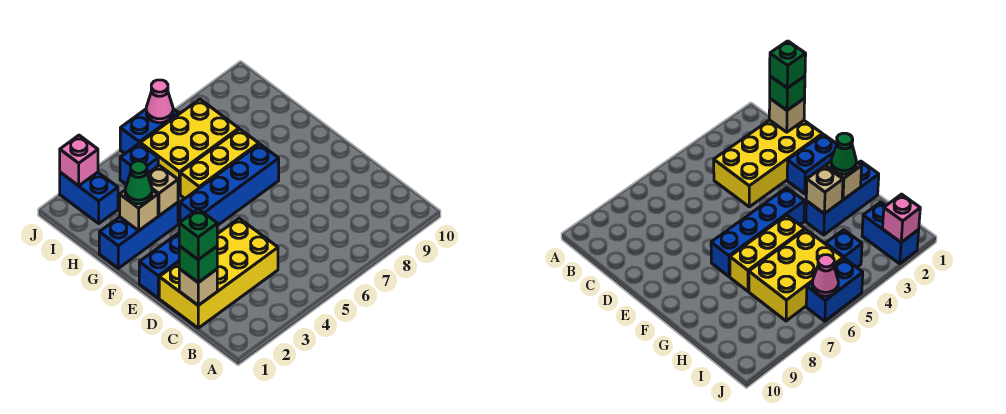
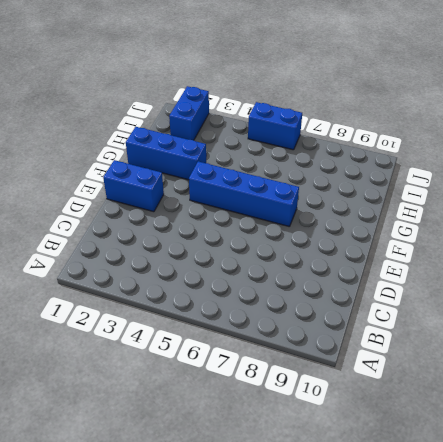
none -> yellow 2x4 brick [159,218,278,328]
none -> yellow 1x3 brick [180,129,259,198]
none -> yellow 2x3 brick [140,99,239,194]

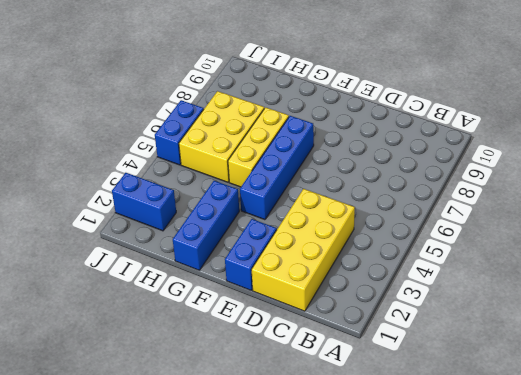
none -> blue 1x1 brick [120,143,158,185]
none -> tan 1x1 brick [179,269,217,305]
none -> tan 1x1 brick [120,190,158,231]

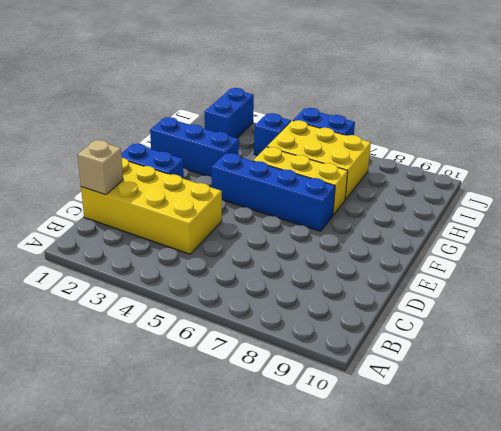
none -> tan 1x1 brick [120,190,158,231]
none -> tan 1x1 brick [148,165,178,216]
none -> pink 1x1 brick [60,135,98,186]

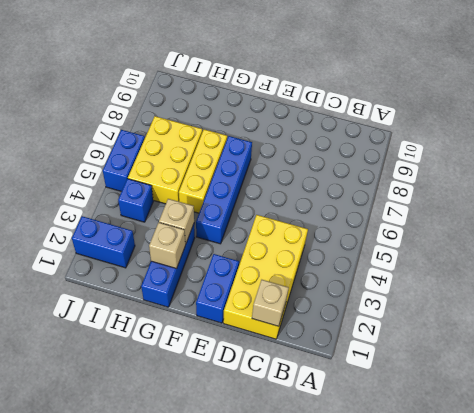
none -> pink 1x1 brick [60,135,98,186]
none -> pink 1x1 cone [146,80,173,123]
none -> green 1x1 brick [179,246,217,283]

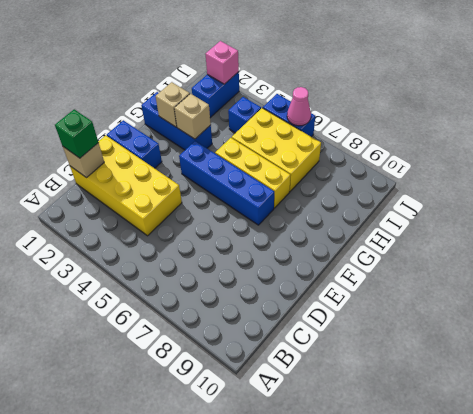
none -> green 1x1 cone [125,161,152,204]
none -> green 1x1 brick [179,209,217,260]

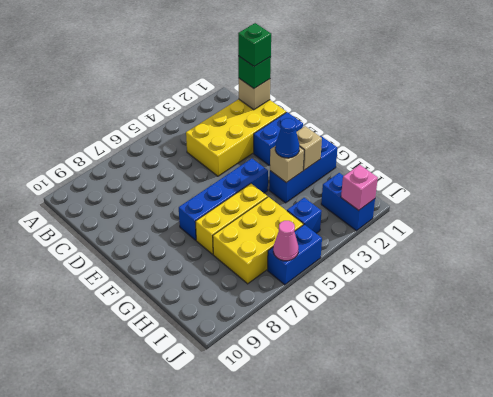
blue 1x1 cone [275,118,299,158] -> none
none -> green 1x1 cone [125,161,152,204]

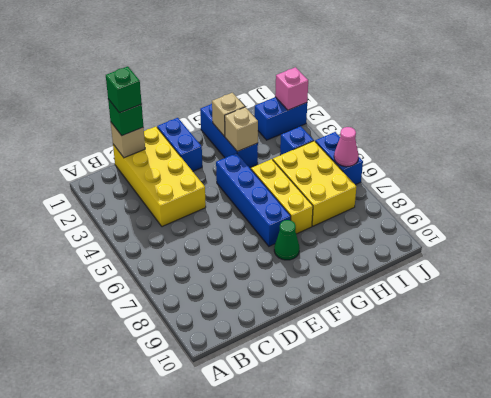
green 1x1 cone [274,220,299,260] -> green 1x1 cone moved to [125,161,152,204]

